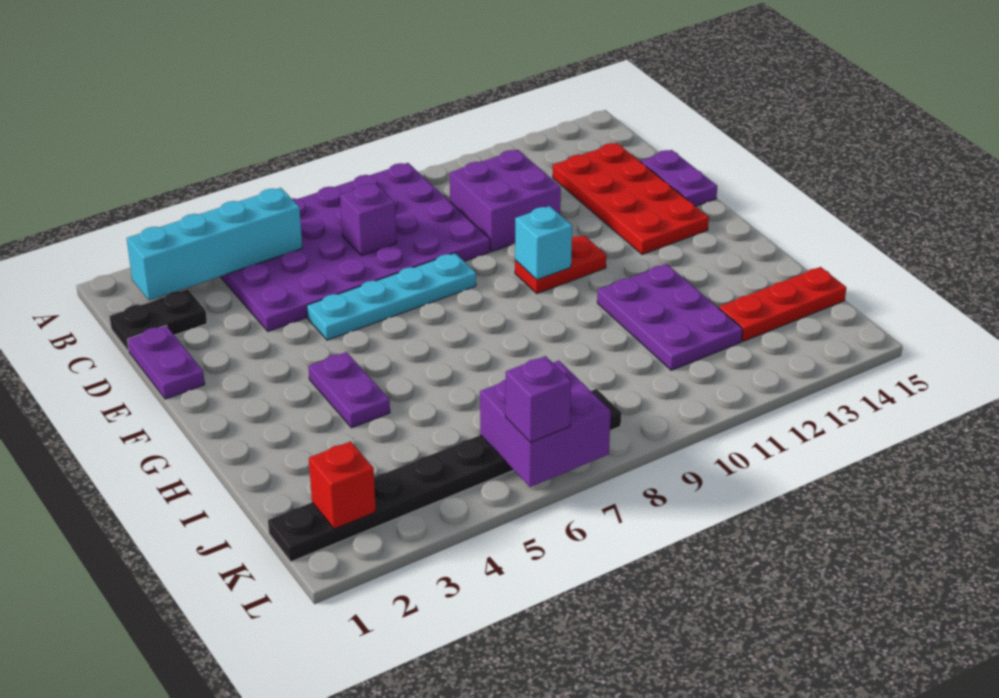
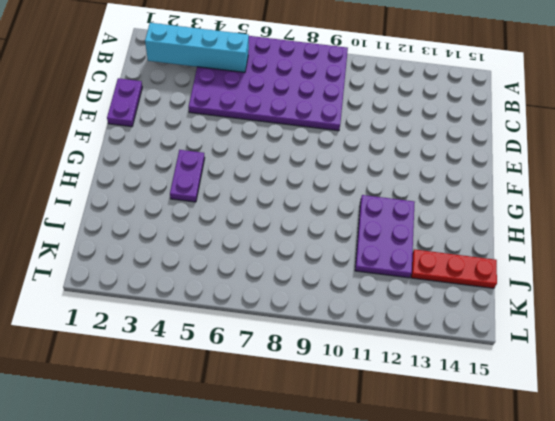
none -> black 1x2 plate [109,289,207,351]
none -> purple 2x2 brick [450,150,561,252]
none -> red 2x4 plate [553,143,709,255]

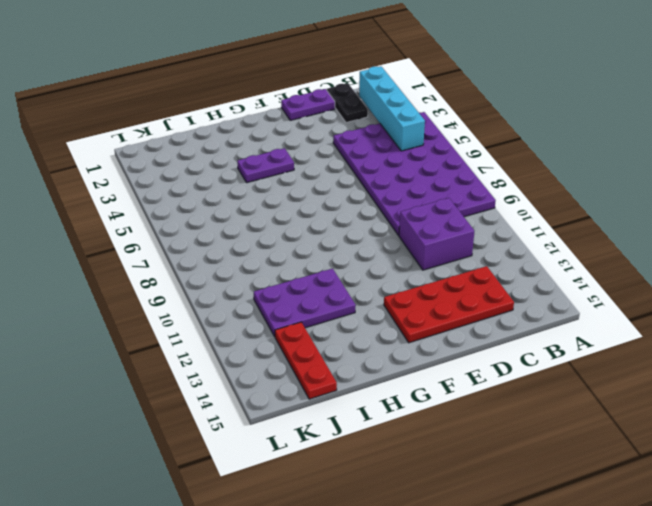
none -> purple 1x2 plate [641,150,717,206]
none -> cyan 1x4 plate [307,253,476,340]
none -> red 1x2 plate [515,235,606,293]

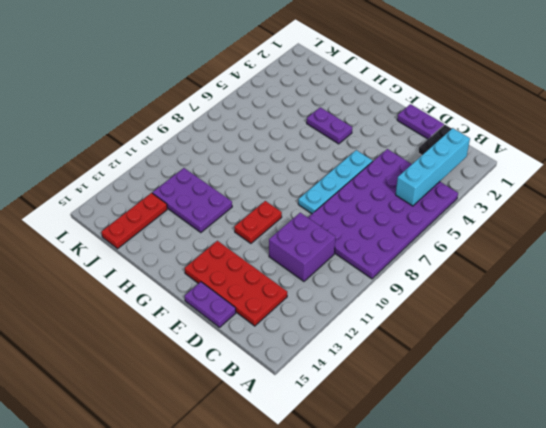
none -> black 1x8 plate [268,389,621,562]
none -> purple 1x1 brick [340,183,397,256]
none -> cyan 1x1 brick [515,206,572,280]

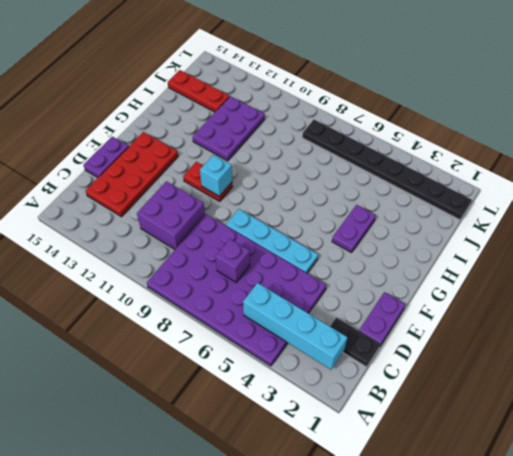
none -> red 1x1 brick [309,441,376,529]
none -> purple 2x2 brick [480,360,611,487]
none -> purple 1x1 brick [505,356,571,443]

